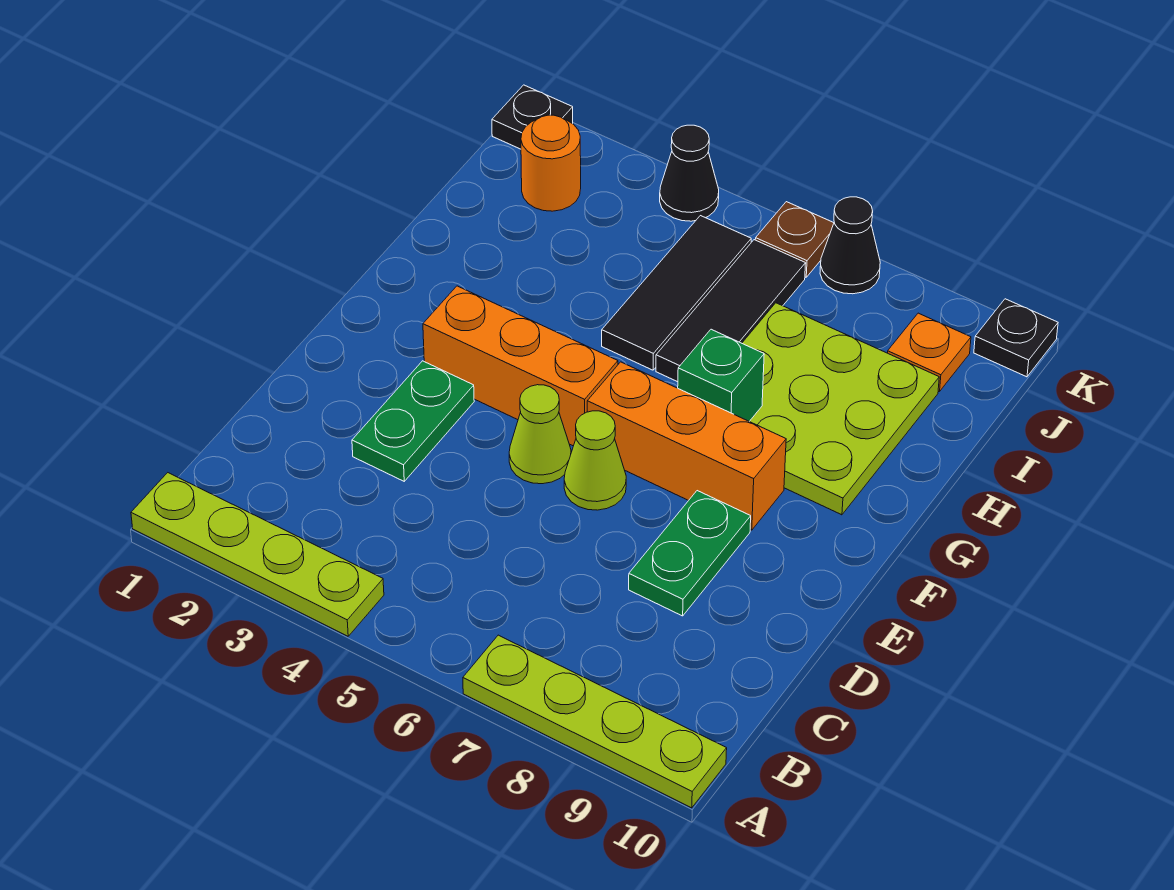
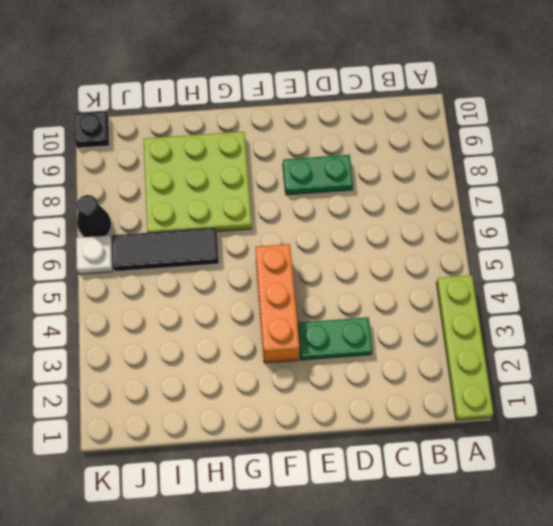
white 1x1 plate [76,235,113,274] -> brown 1x1 plate [755,202,834,277]
none -> lime 1x4 plate [463,635,727,808]
none -> lime 1x1 cone [509,385,571,484]
none -> lime 1x1 cone [564,411,626,510]

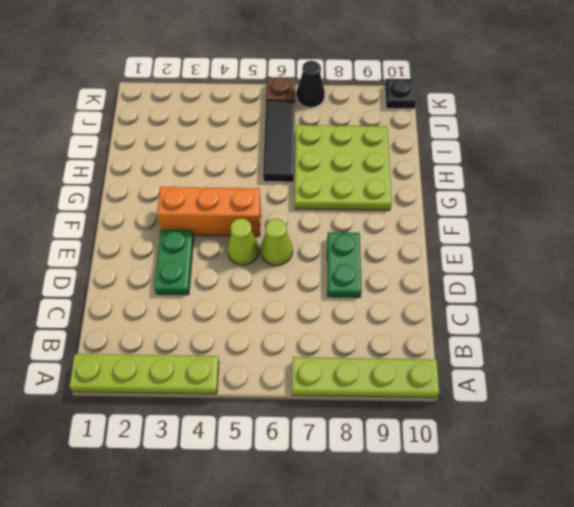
none -> orange 1x3 brick [587,362,786,530]
none -> black 1x3 tile [602,216,751,370]
none -> orange 1x1 round brick [521,115,581,211]

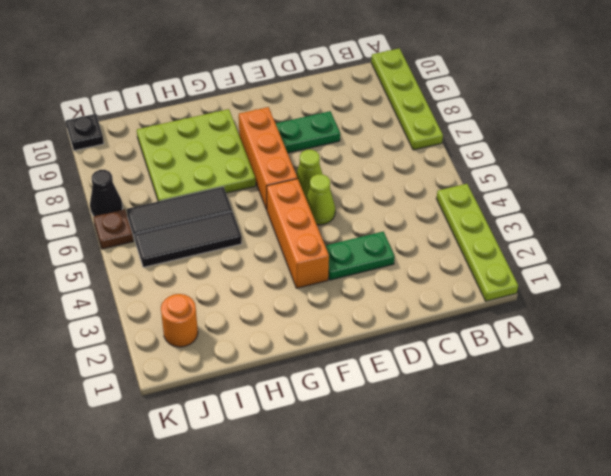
none -> orange 1x1 plate [888,313,971,392]
none -> black 1x1 plate [492,85,573,149]
none -> black 1x1 cone [660,125,719,221]

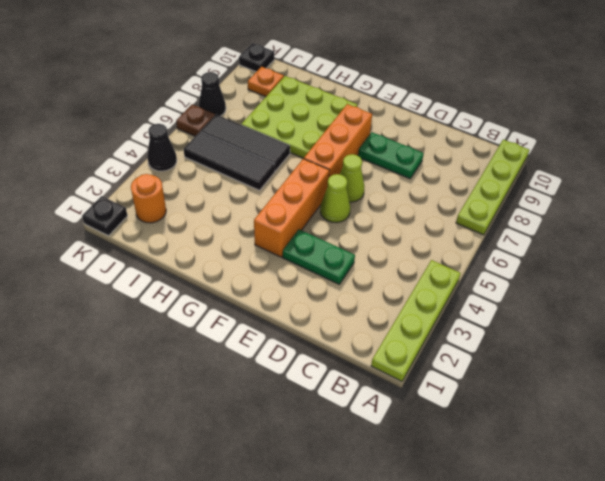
none -> green 1x1 brick [678,329,764,421]

